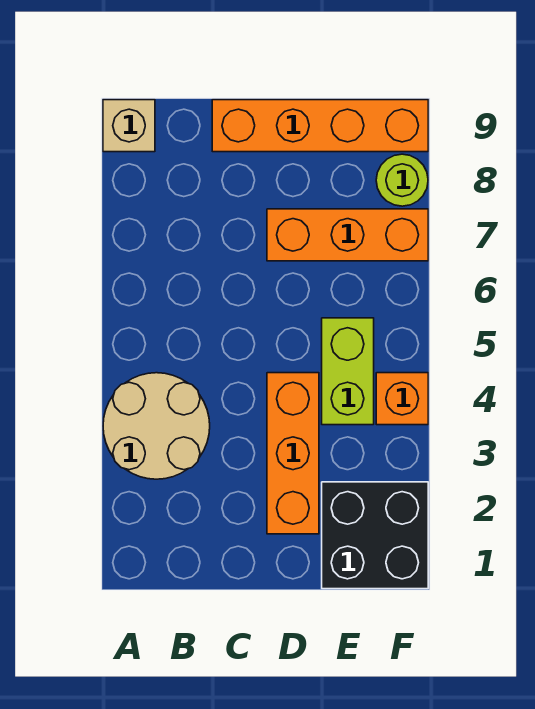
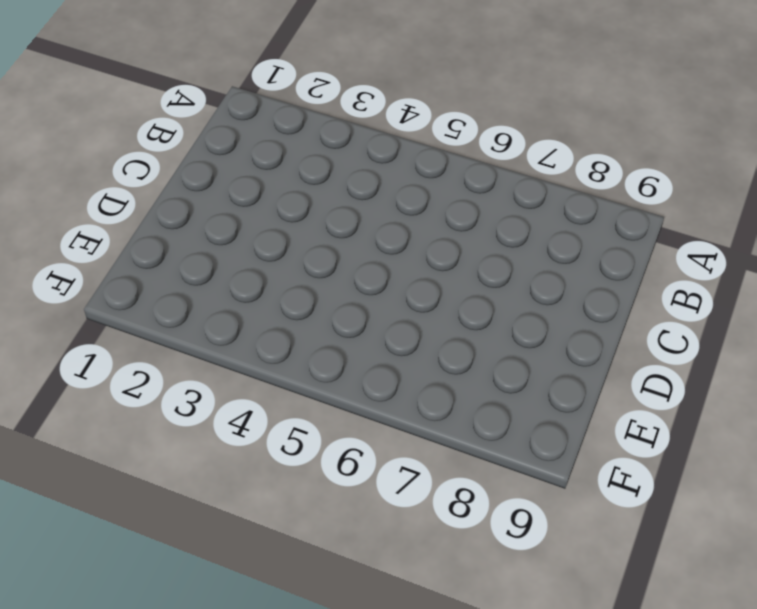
none -> tan 2x2 round brick [103,373,210,479]
none -> tan 1x1 brick [103,100,155,152]

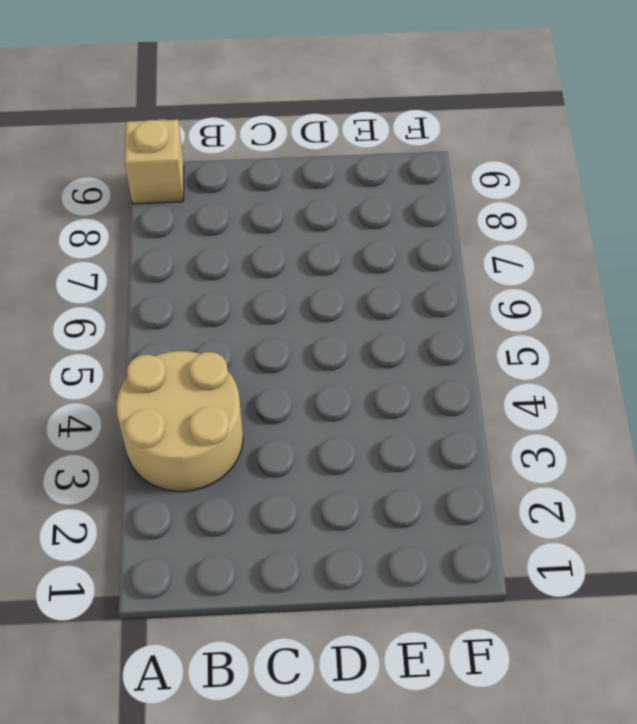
none -> orange 1x4 brick [212,100,428,152]
none -> orange 1x3 brick [267,373,319,534]

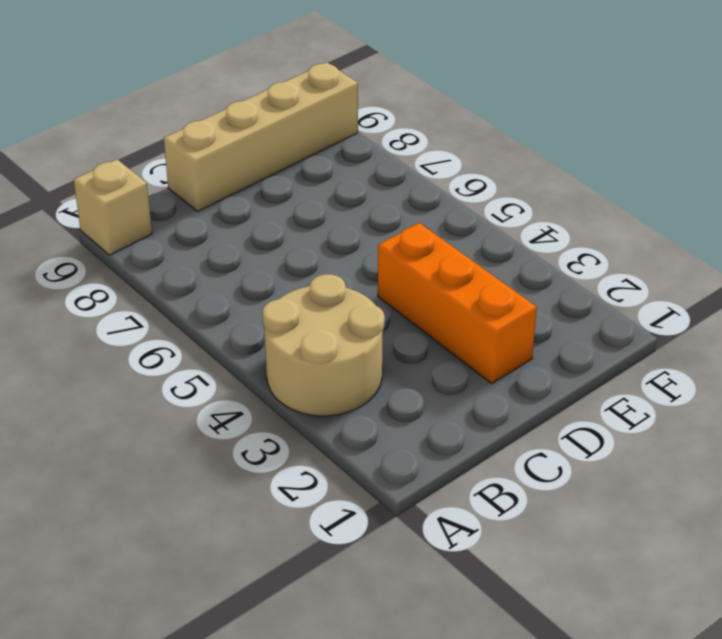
tan 1x4 brick [164,62,358,211] -> orange 1x4 brick [212,100,428,152]
none -> orange 1x3 brick [267,209,428,261]
none -> black 2x2 brick [322,482,428,589]

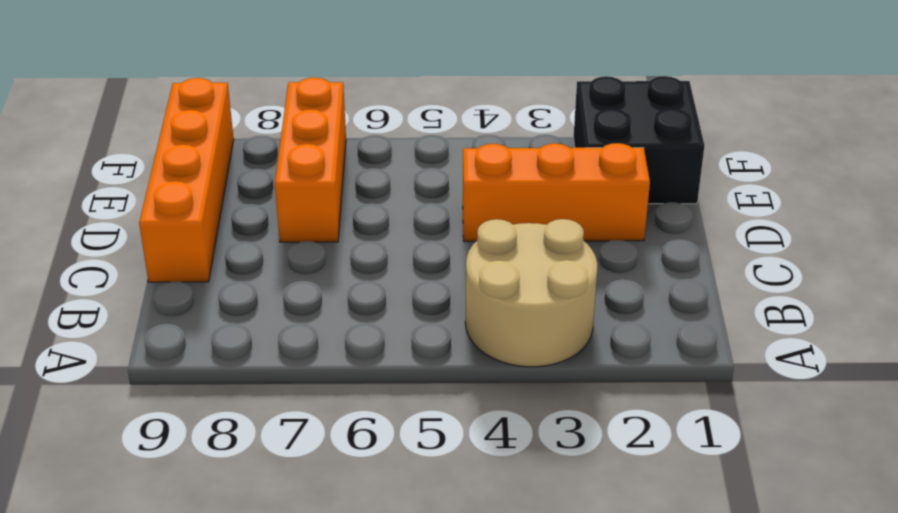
none -> tan 1x1 brick [103,100,155,152]
none -> lime 1x2 brick [322,318,374,425]

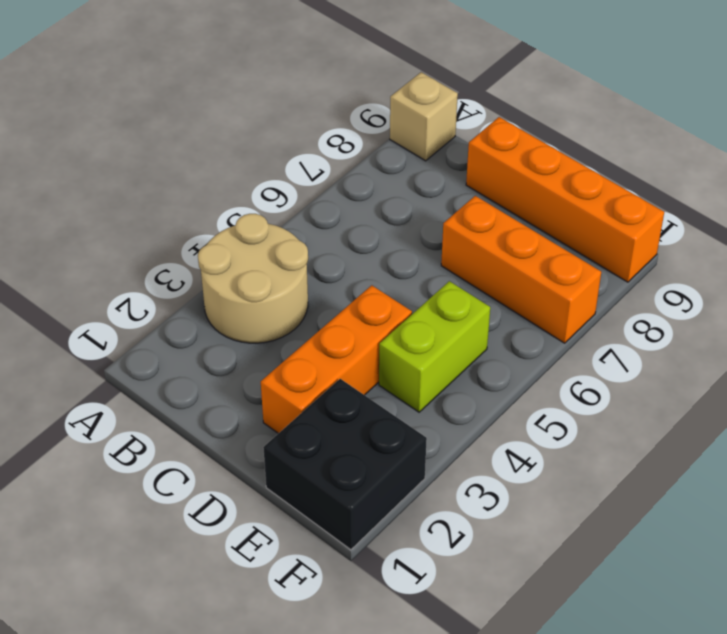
none -> orange 1x1 brick [376,373,428,425]
none -> lime 1x1 round brick [376,154,428,206]

